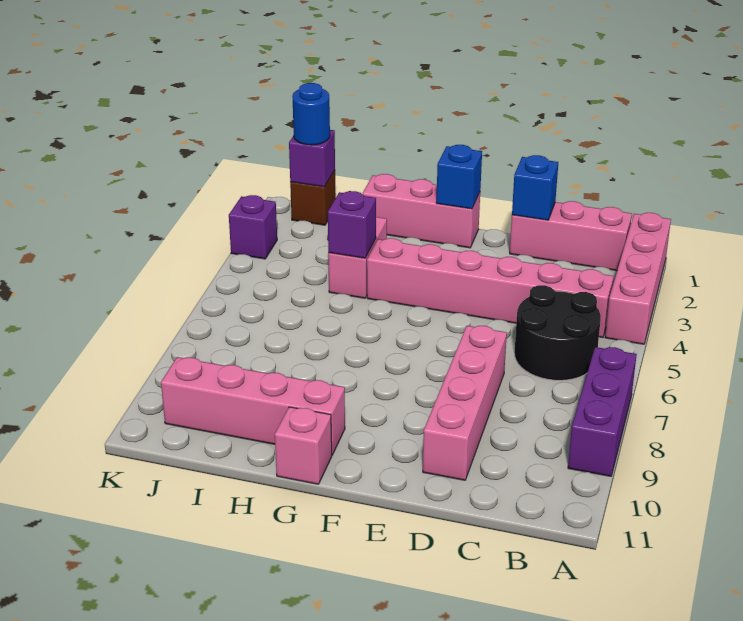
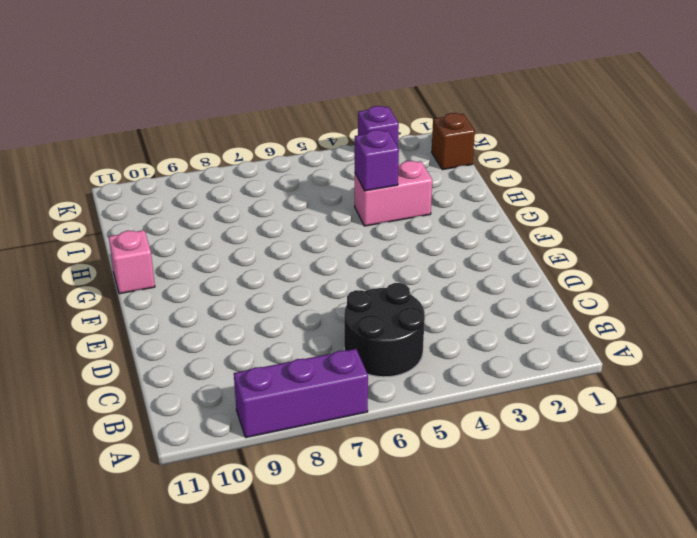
none -> pink 1x4 brick [605,213,671,344]
none -> pink 1x3 brick [510,201,632,271]
none -> pink 1x6 brick [367,238,614,338]

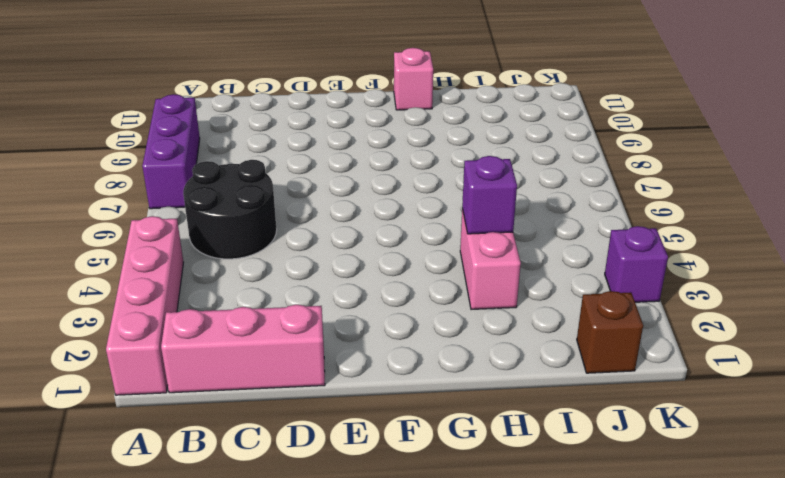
none -> pink 1x6 brick [367,238,614,338]
none -> pink 1x4 brick [423,326,507,480]
none -> pink 1x3 brick [363,174,480,248]

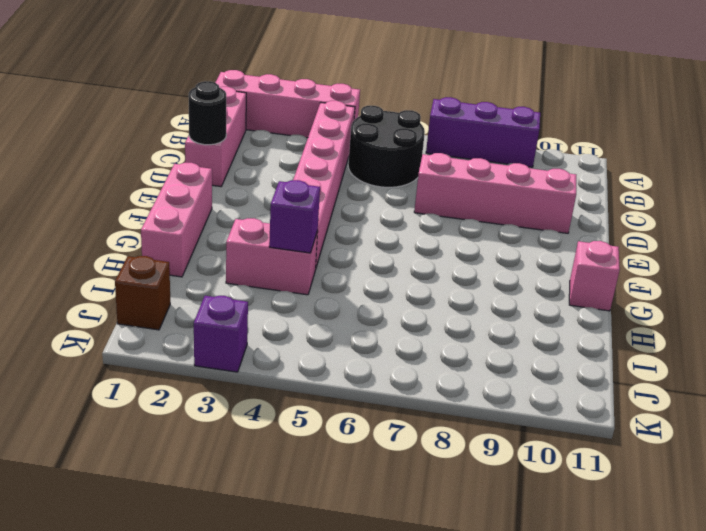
black 1x1 round brick [189,81,226,145] -> blue 1x1 brick [512,155,558,220]
none -> pink 1x4 brick [161,357,345,455]
none -> blue 1x1 brick [436,145,482,209]
none -> purple 1x1 brick [289,130,335,187]

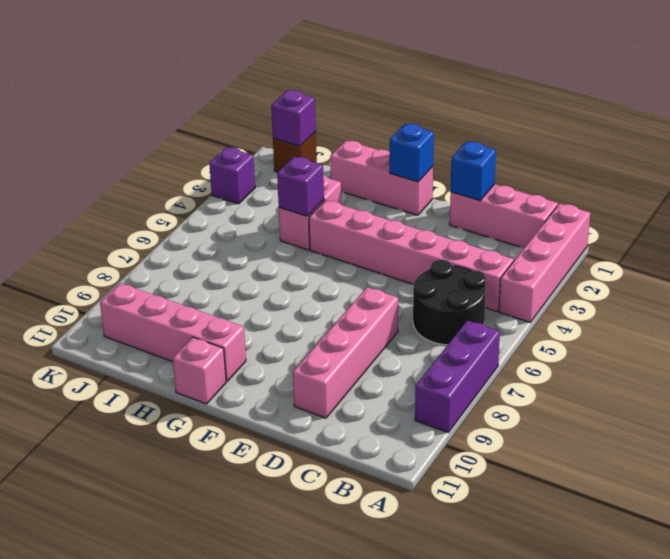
none -> blue 1x1 round brick [292,83,330,145]

